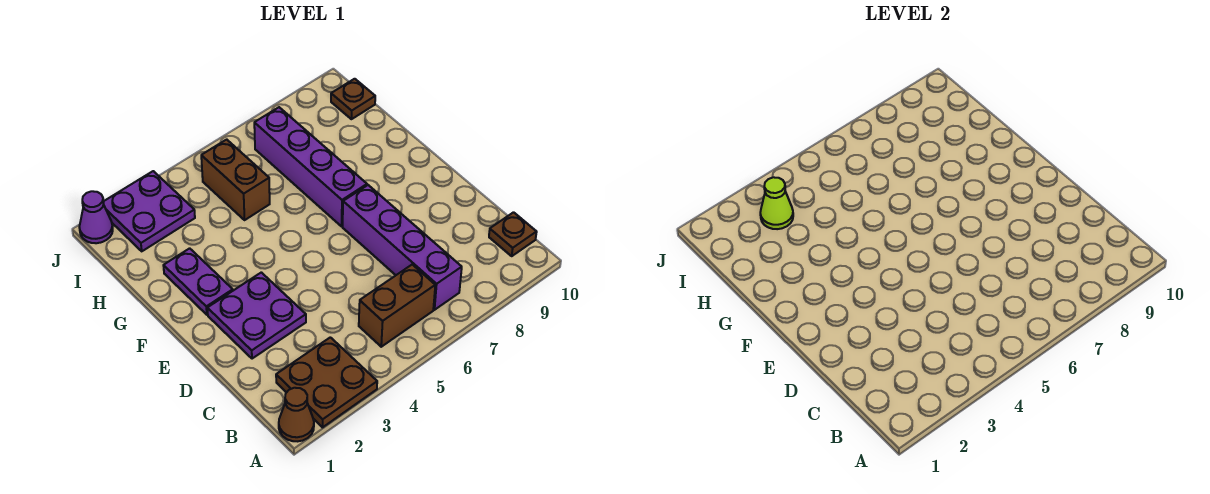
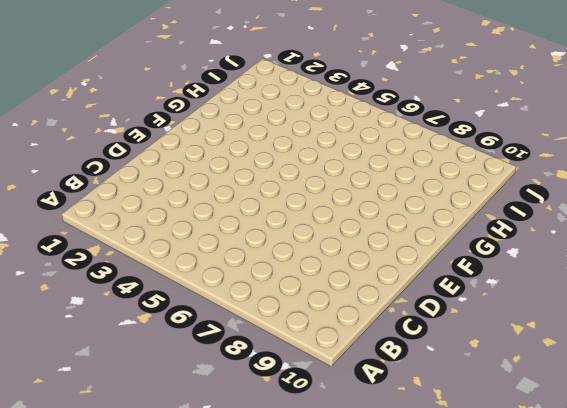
none -> brown 1x1 cone [279,388,314,441]
none -> brown 2x2 plate [276,337,377,427]
none -> brown 1x2 brick [359,265,435,347]

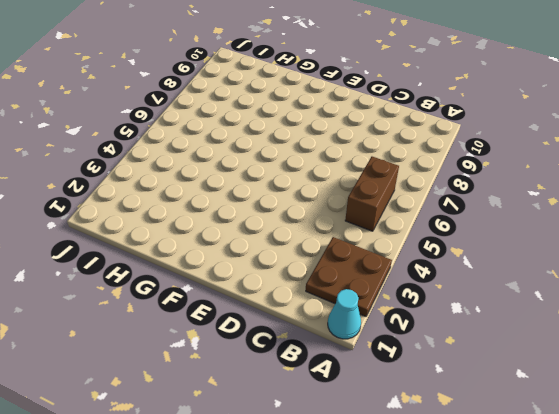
cyan 1x1 cone [328,289,361,339] -> brown 1x1 cone [279,388,314,441]
none -> purple 1x4 brick [343,185,462,310]
none -> brown 1x1 plate [489,212,537,256]
none -> purple 2x2 plate [207,272,306,359]

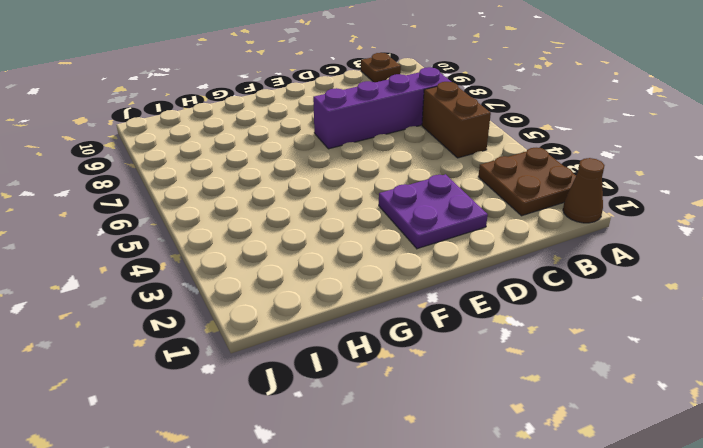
none -> purple 1x2 plate [163,248,233,315]
none -> purple 1x4 brick [254,107,367,226]
none -> brown 1x2 brick [201,139,270,220]

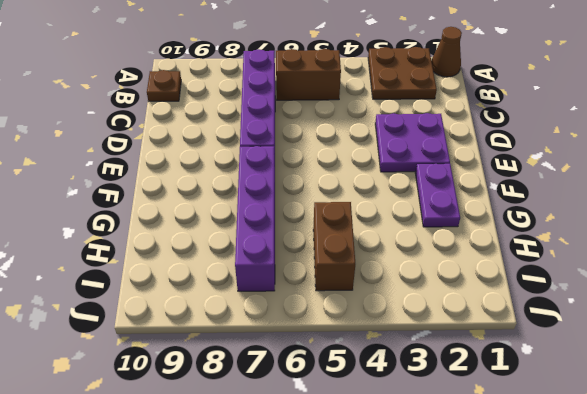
none -> purple 2x2 plate [103,171,195,251]
none -> brown 1x1 plate [331,79,375,119]
none -> purple 1x1 cone [79,191,113,243]

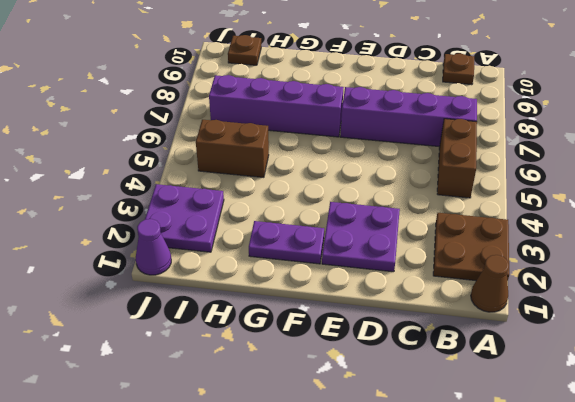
none -> lime 1x1 cone [760,177,793,229]

